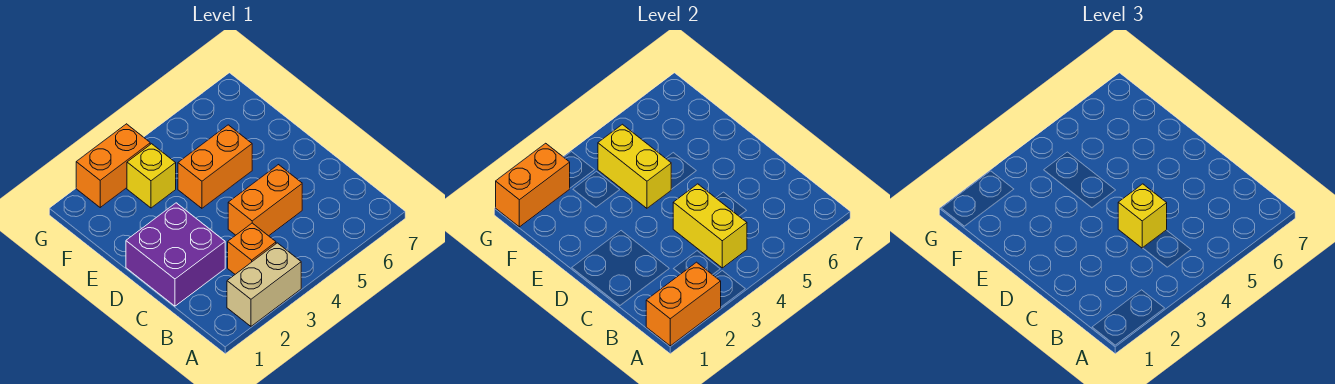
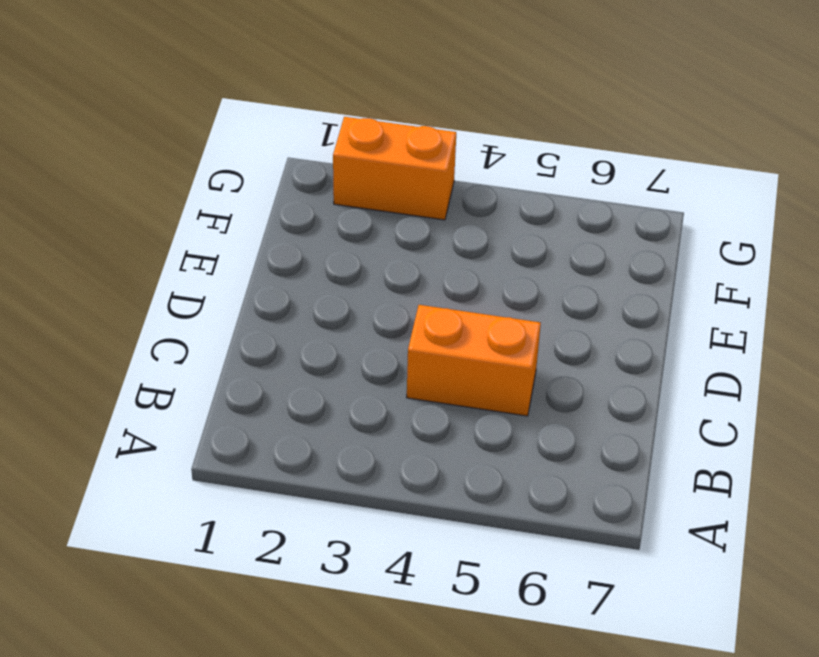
none -> tan 1x2 brick [227,243,301,326]
none -> orange 1x1 brick [228,223,276,274]
none -> purple 2x2 brick [126,203,225,306]

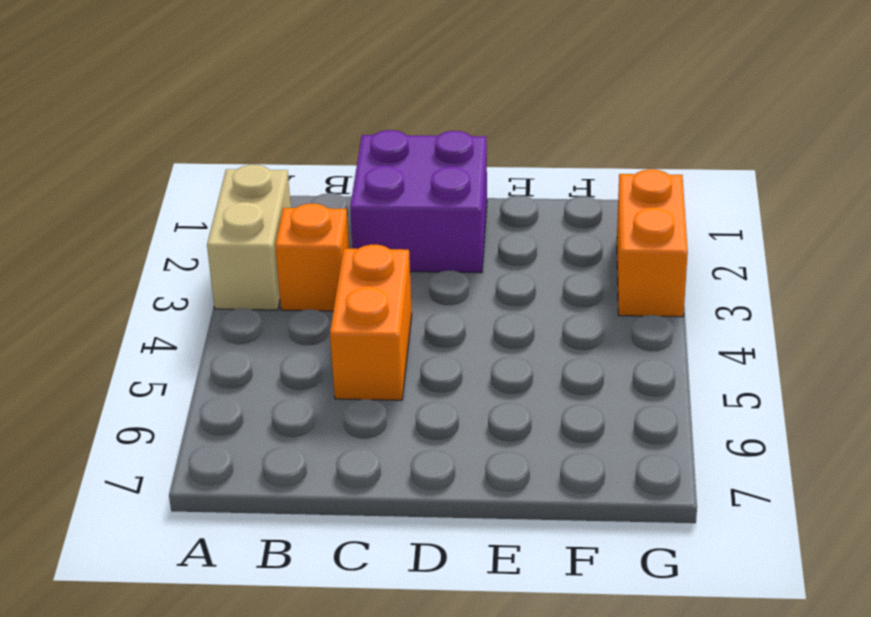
none -> orange 1x2 brick [178,125,252,208]
none -> yellow 1x1 brick [127,144,176,208]
none -> orange 1x2 brick [646,262,721,346]

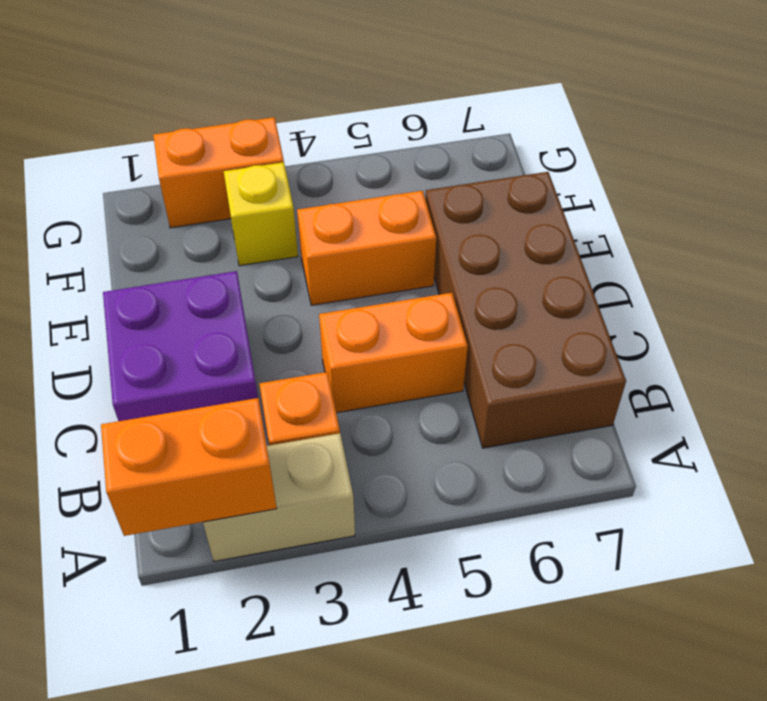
brown 2x4 brick [425,172,626,448] -> none
none -> yellow 1x2 brick [673,184,747,268]
none -> yellow 1x2 brick [598,124,671,208]
none -> orange 1x2 brick [496,143,570,227]

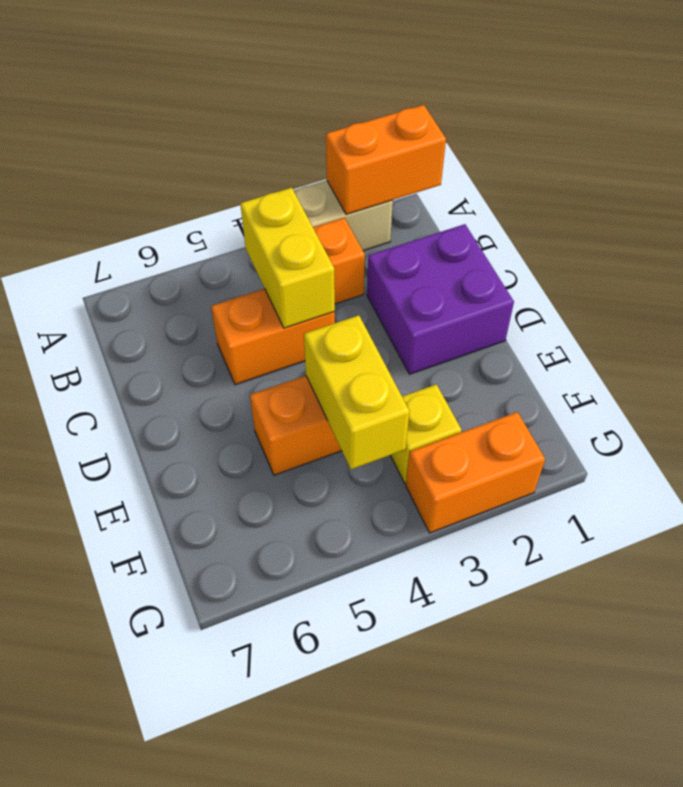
none -> orange 1x2 brick [496,143,570,227]
none -> yellow 1x1 brick [1118,184,1167,248]

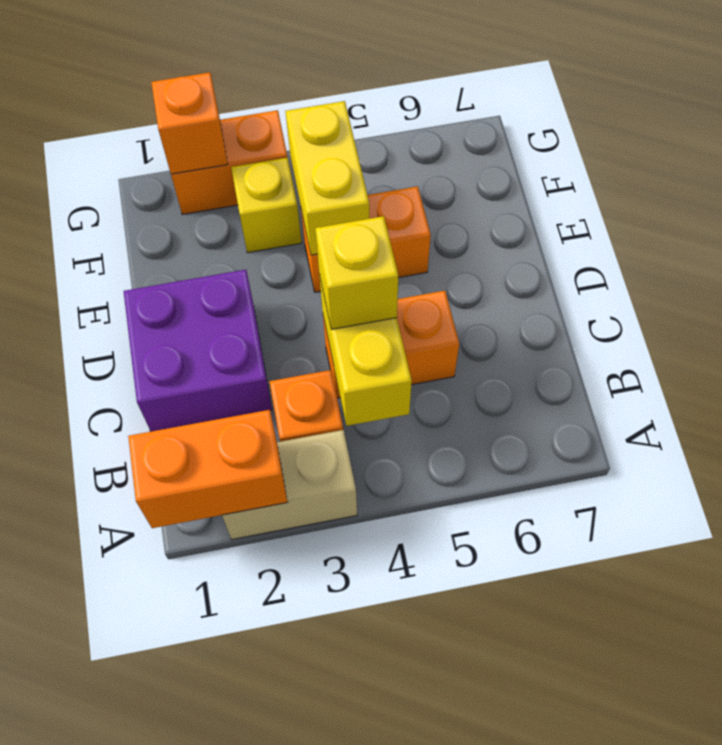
orange 1x1 brick [151,72,228,174] -> orange 1x2 brick [496,143,570,227]

